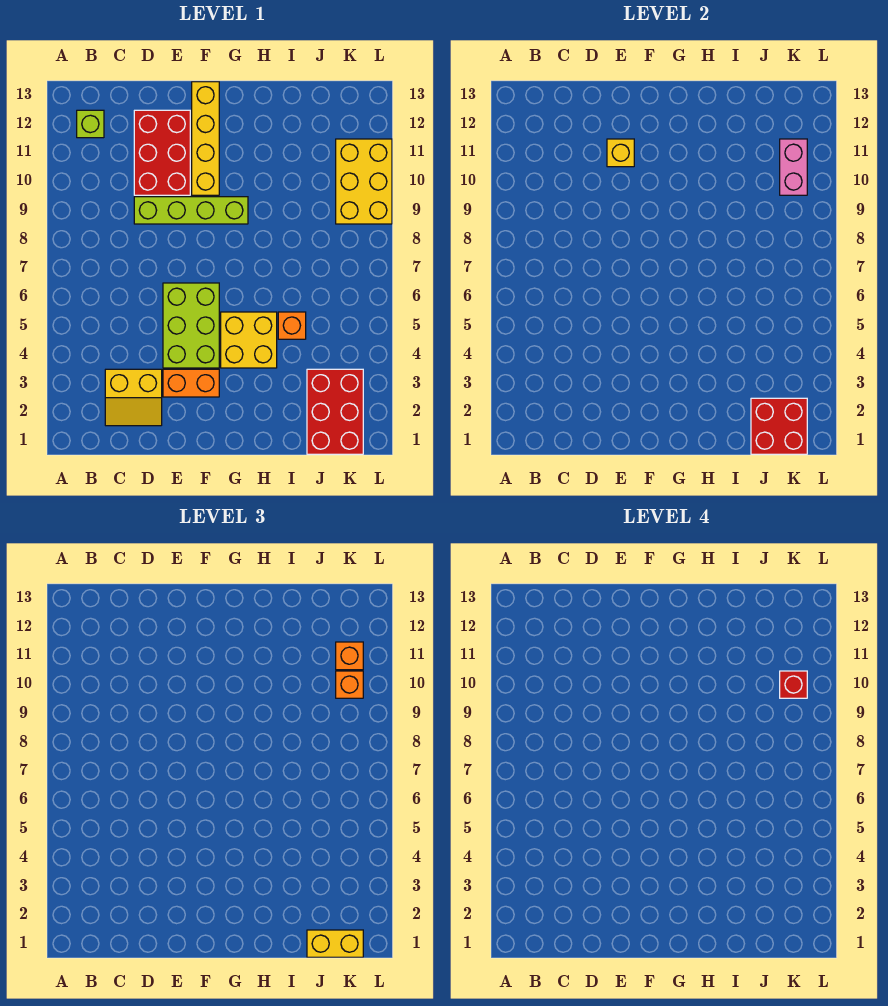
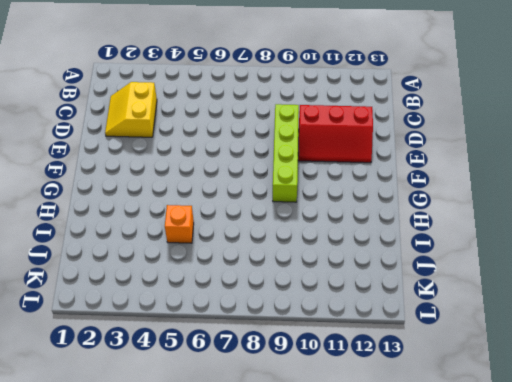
red 2x3 slope [298,105,373,163] -> red 2x3 brick [134,110,190,195]
none -> lime 1x1 brick [77,110,104,138]
none -> orange 1x2 brick [163,369,219,397]
none -> lime 2x3 brick [163,283,219,368]

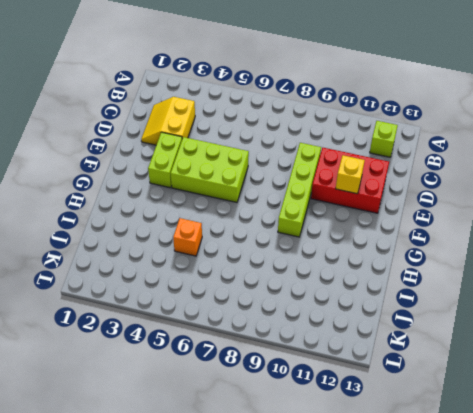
lime 1x2 brick [148,132,182,188] -> orange 1x2 brick [163,369,219,397]
none -> yellow 1x4 brick [192,82,219,195]
none -> yellow 2x2 brick [221,312,277,368]
none -> red 2x3 brick [307,369,363,454]

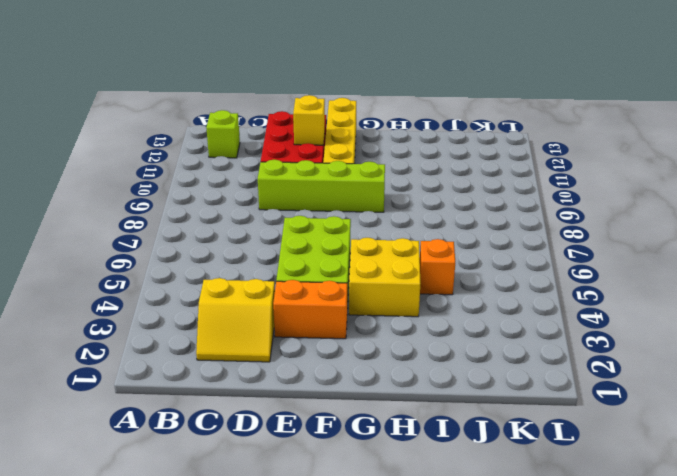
none -> red 2x3 brick [307,369,363,454]
none -> yellow 2x3 brick [336,139,392,224]
none -> red 2x2 brick [751,398,807,454]

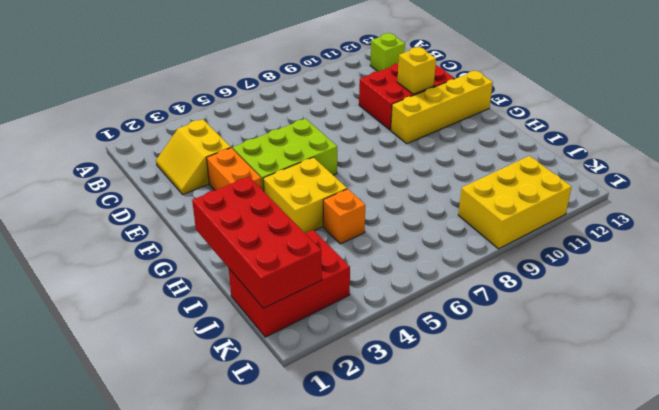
red 2x4 brick [192,177,322,308] -> red 2x2 brick [751,398,807,454]
none -> lime 1x4 brick [134,197,248,224]
none -> pink 1x2 brick [780,139,807,195]
none -> yellow 1x2 brick [307,930,363,957]

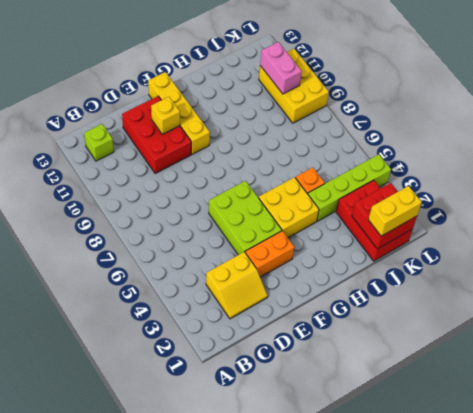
lime 1x4 brick [308,154,391,221] -> lime 1x4 brick moved to [134,197,248,224]
none -> orange 1x1 brick [336,671,363,698]
none -> orange 1x1 brick [336,642,363,670]
none -> red 1x1 brick [780,671,807,698]

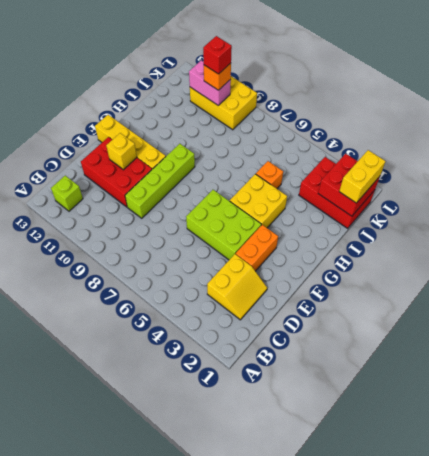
none -> orange 1x1 brick [336,642,363,670]

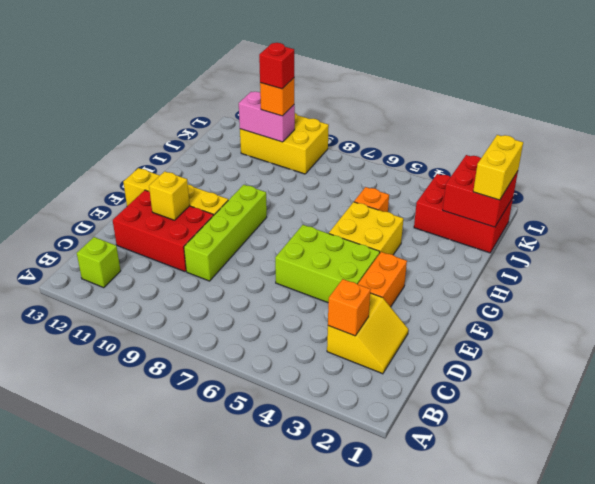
orange 1x1 brick [328,279,371,336] -> orange 1x1 brick moved to [336,642,363,670]

